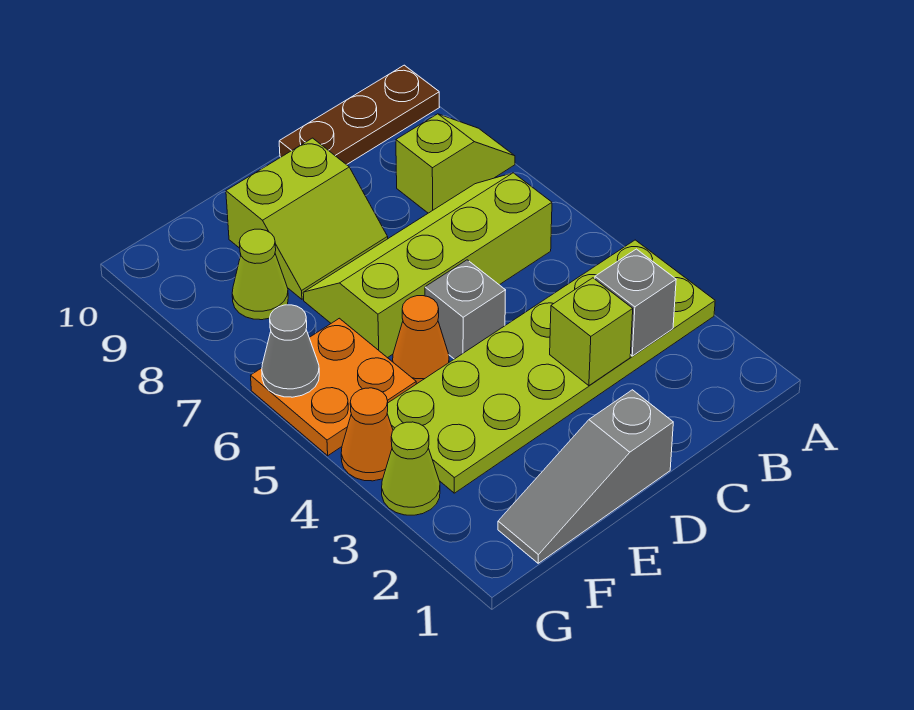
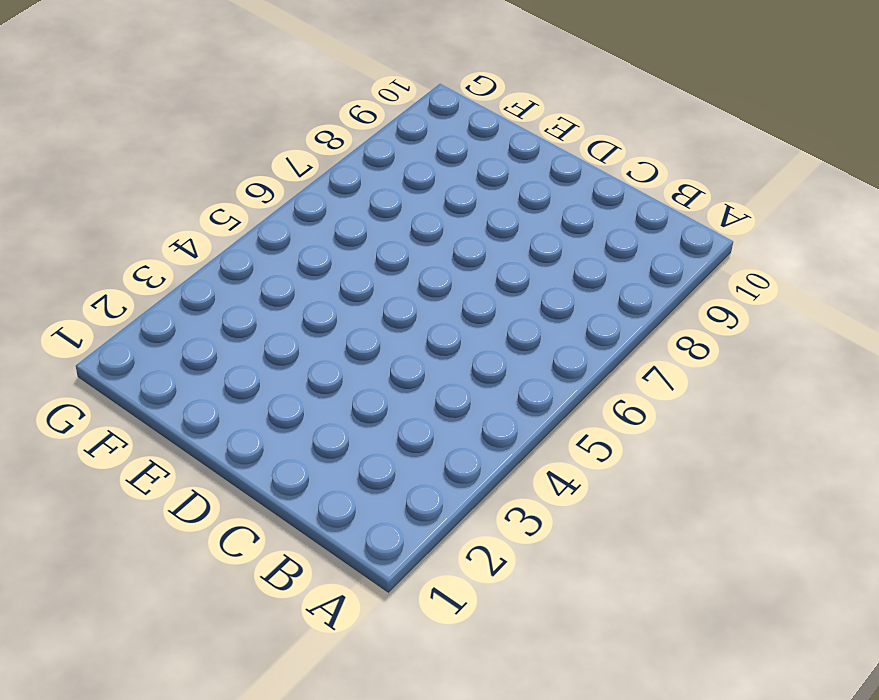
none -> lime 2x6 plate [387,240,715,493]
none -> lime 1x2 slope [396,114,515,213]
none -> brown 1x3 plate [279,65,439,165]

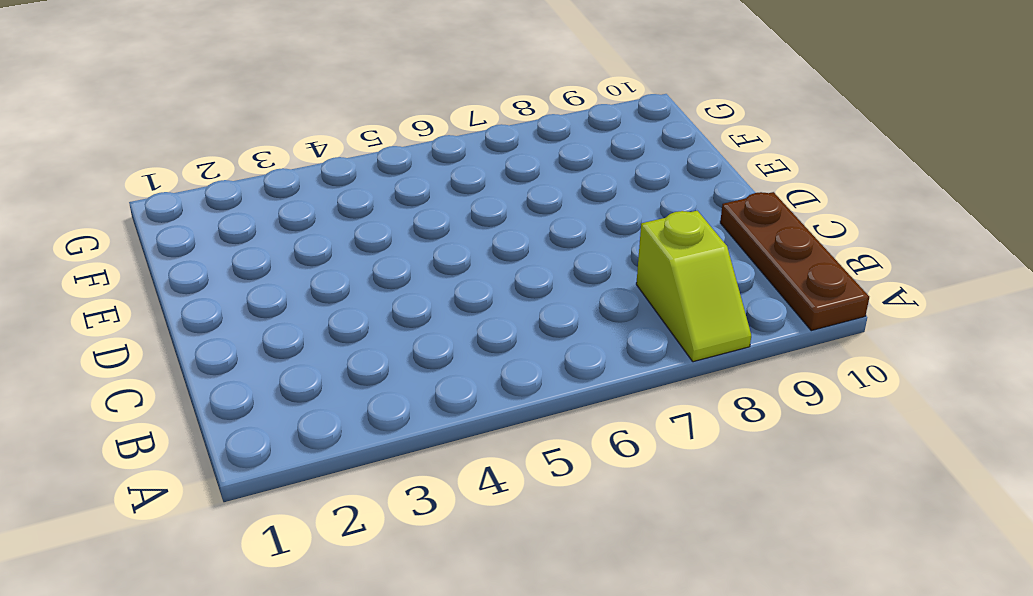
none -> lime 2x6 plate [387,240,715,493]
none -> lime 2x4 slope [303,173,552,358]
none -> grey 1x3 slope [498,390,673,563]

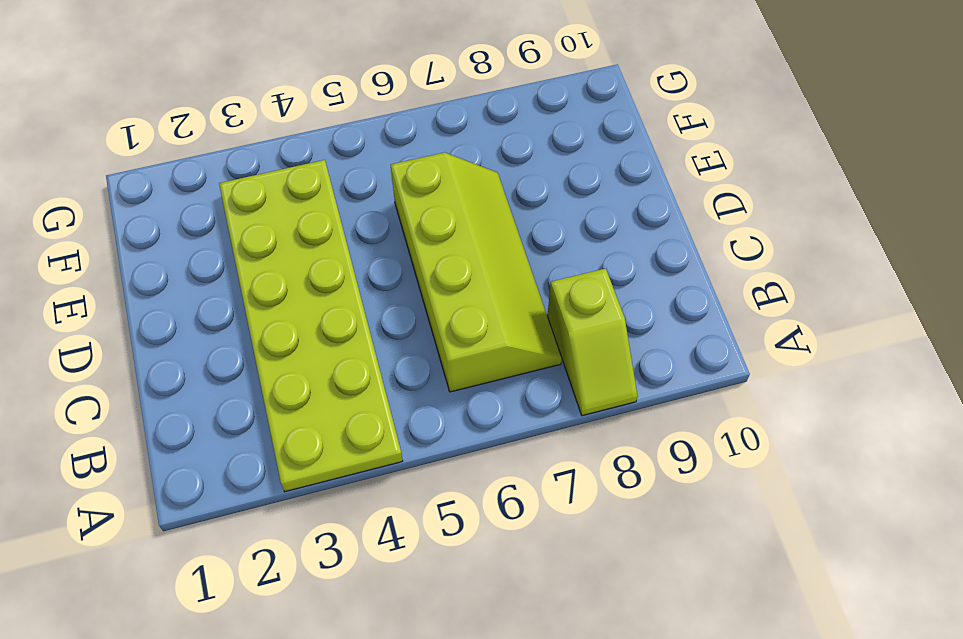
none -> brown 1x3 plate [279,65,439,165]
none -> grey 1x3 slope [498,390,673,563]
none -> grey 1x1 brick [425,260,506,359]

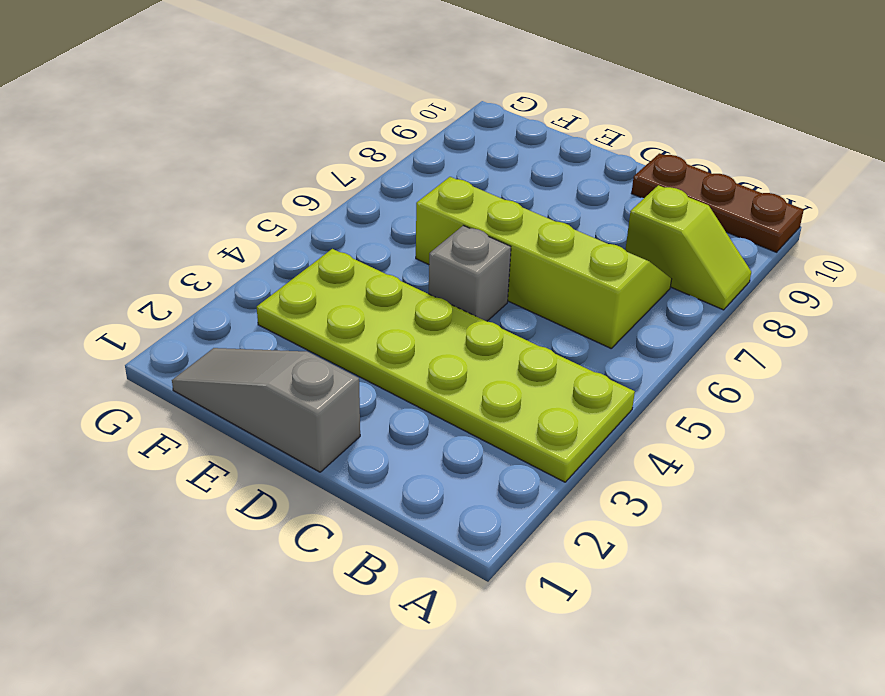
none -> lime 2x2 slope [226,138,388,299]
none -> orange 1x1 cone [393,296,449,384]
none -> orange 2x2 plate [251,318,416,456]

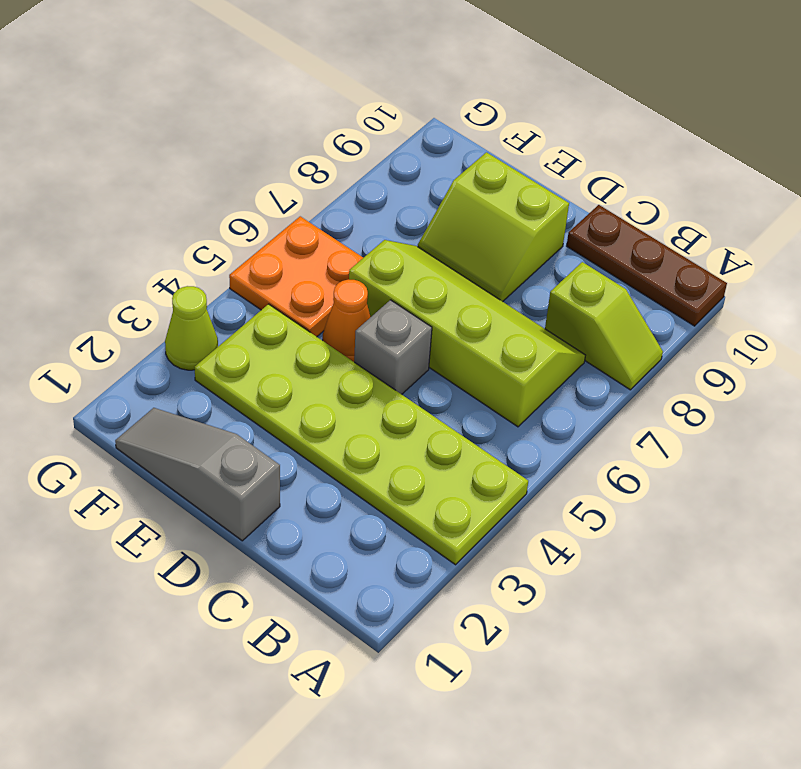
none -> lime 1x1 cone [232,229,288,320]
none -> orange 1x1 cone [341,388,393,481]
none -> grey 1x1 brick [595,249,676,356]

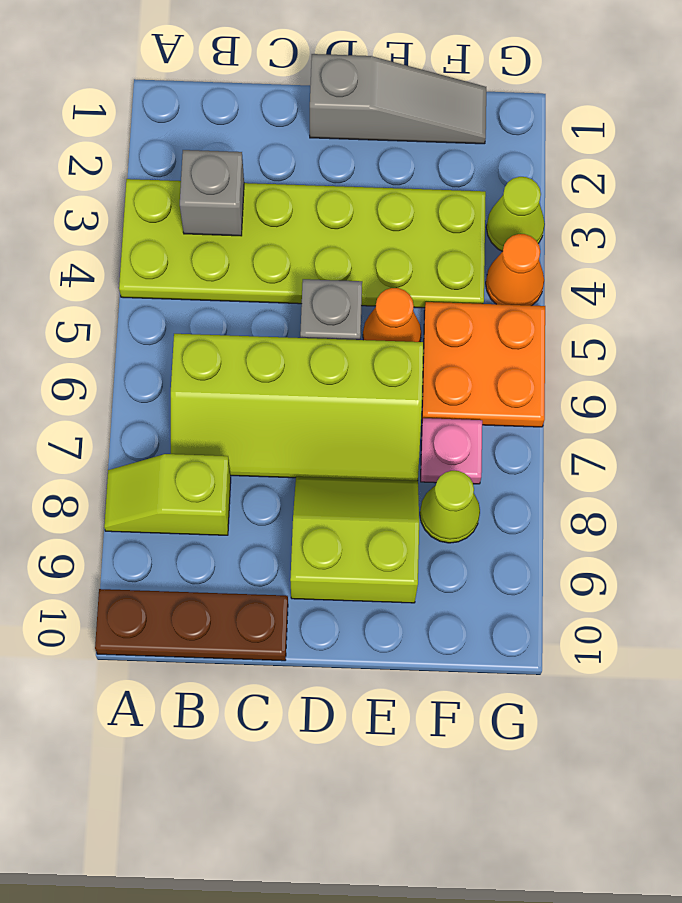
pink 1x1 plate [421,418,482,484] -> none
none -> lime 1x1 brick [550,278,633,386]
none -> grey 1x1 cone [262,305,319,397]

